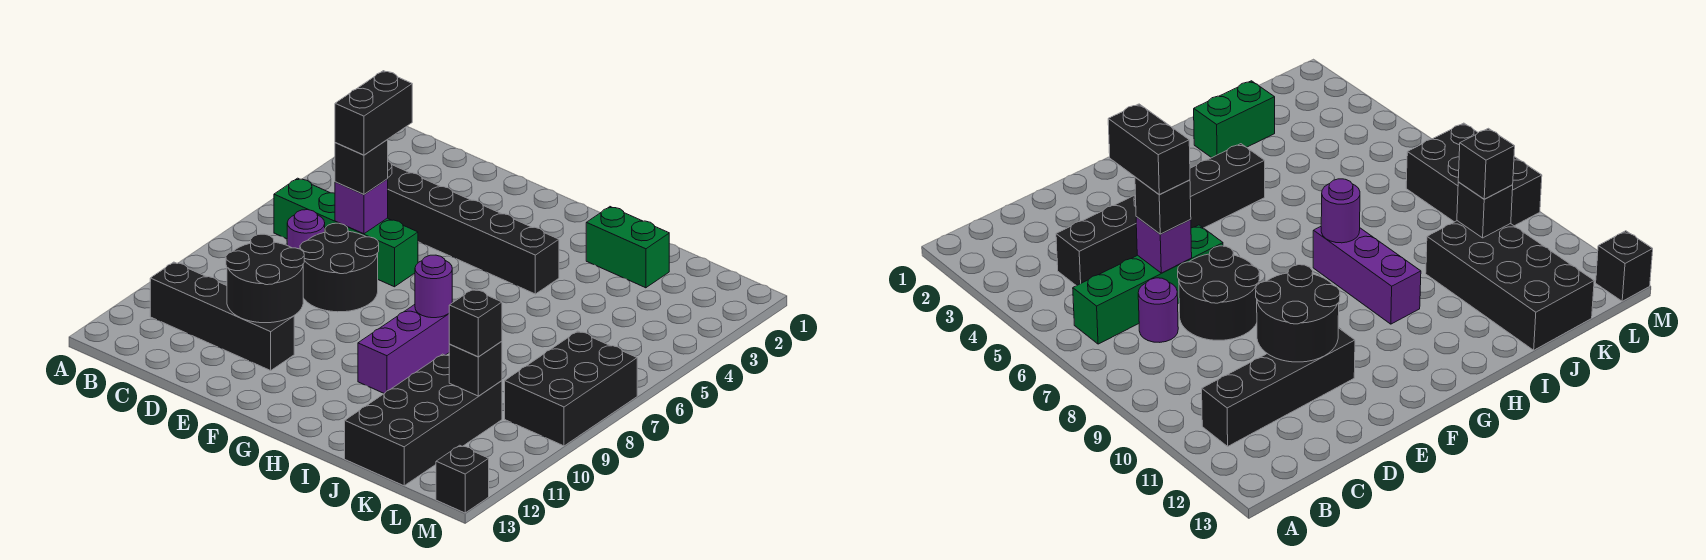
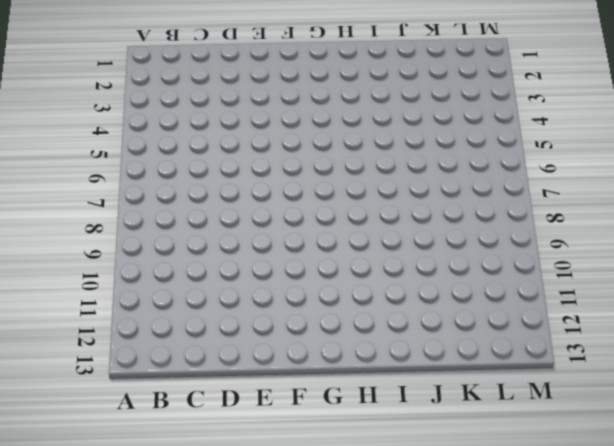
none -> green 1x4 brick [274,178,418,287]
none -> black 1x4 brick [150,262,294,370]
none -> black 1x6 brick [388,161,559,294]

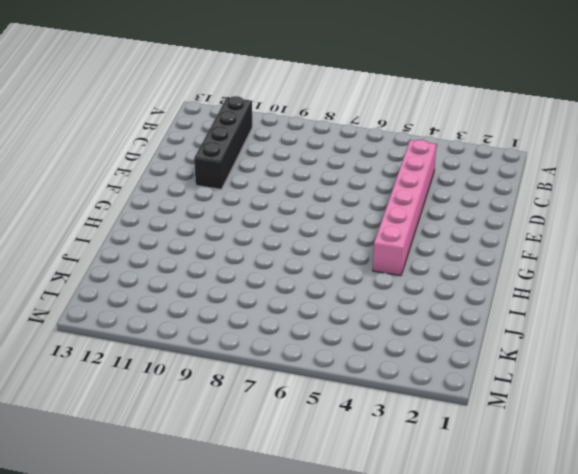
pink 1x6 brick [373,140,436,276] -> black 1x6 brick [388,161,559,294]
none -> green 1x4 brick [274,178,418,287]
none -> purple 1x1 round brick [287,210,325,249]
none -> black 2x2 round brick [300,223,379,312]

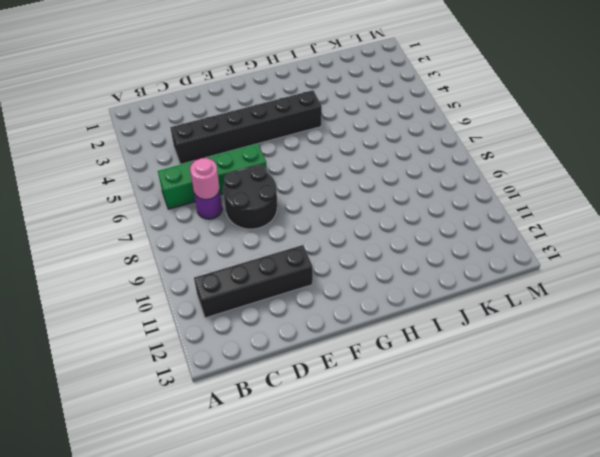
pink 1x1 round brick [190,158,220,200] -> none
none -> purple 1x3 brick [358,305,450,394]
none -> green 1x2 brick [586,207,669,288]
none -> black 2x4 brick [345,354,502,486]

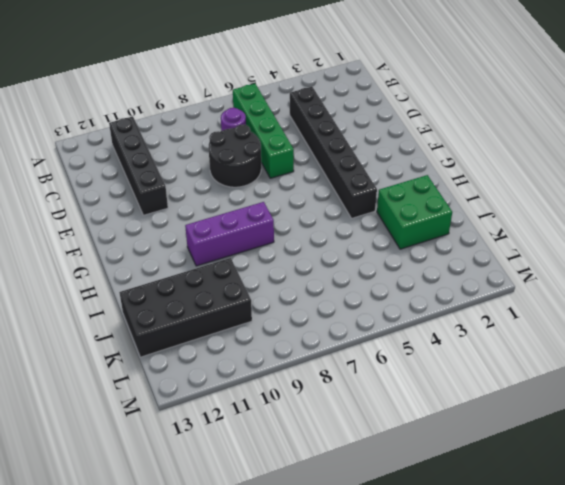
green 2x2 brick [377,175,452,249] -> green 1x2 brick [586,207,669,288]
none -> black 2x3 brick [505,331,637,446]
none -> black 1x1 brick [436,445,489,513]
none -> purple 1x1 brick [335,179,388,234]

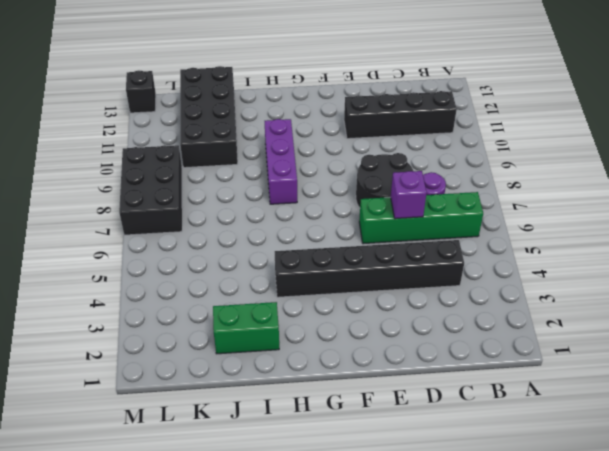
none -> black 2x2 round brick [226,234,304,323]
none -> purple 1x1 round brick [415,255,452,318]
none -> black 1x1 brick [449,341,502,396]

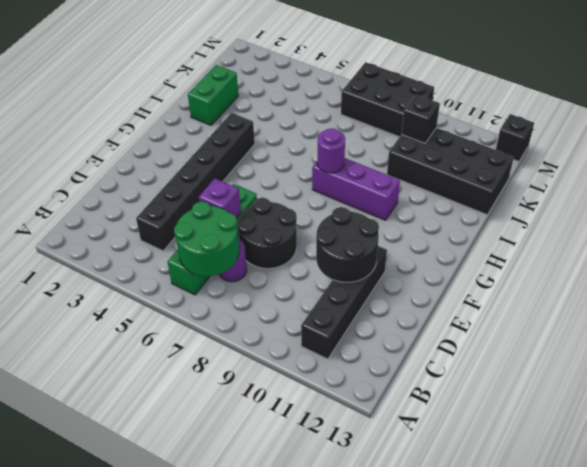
green 2x2 round brick [174,201,239,276] -> none
none -> black 1x1 brick [335,140,388,195]
none -> black 1x1 brick [449,289,502,357]
none -> black 1x2 brick [335,71,412,155]

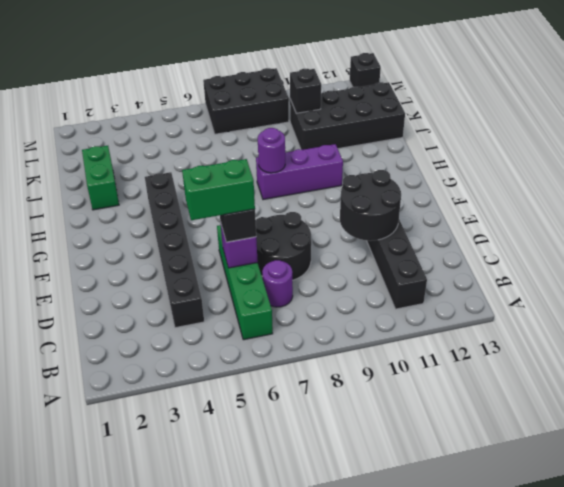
green 1x2 brick [182,159,255,220] -> black 1x2 brick [335,71,412,155]
none -> black 1x1 brick [449,289,502,357]

